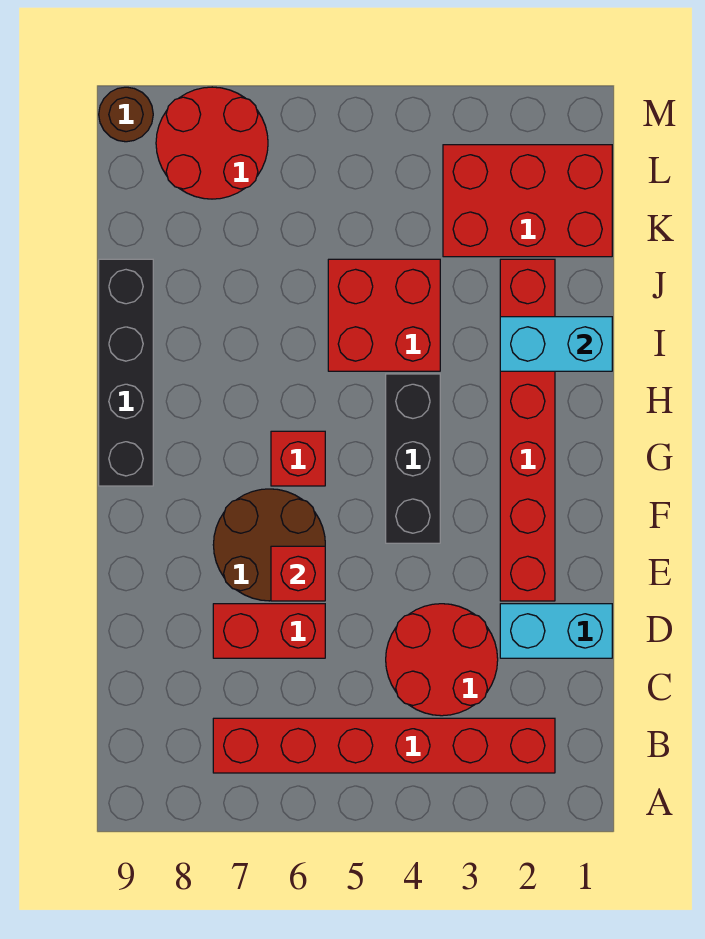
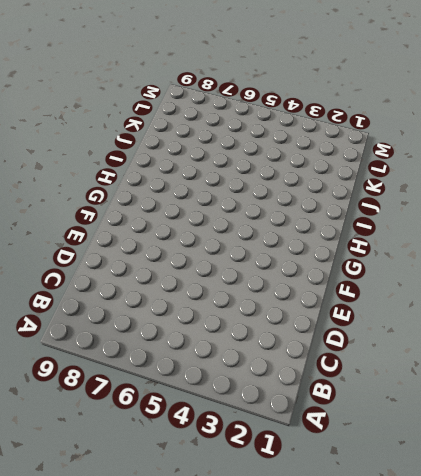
none -> red 1x6 brick [213,718,555,773]
none -> red 2x2 round brick [386,604,498,716]
none -> cyan 1x2 brick [500,604,612,658]

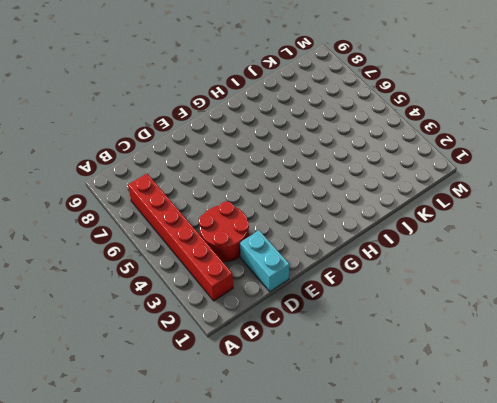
none -> red 1x2 brick [213,604,325,658]
none -> red 1x6 brick [500,259,555,601]
none -> brown 2x2 round brick [213,489,325,601]

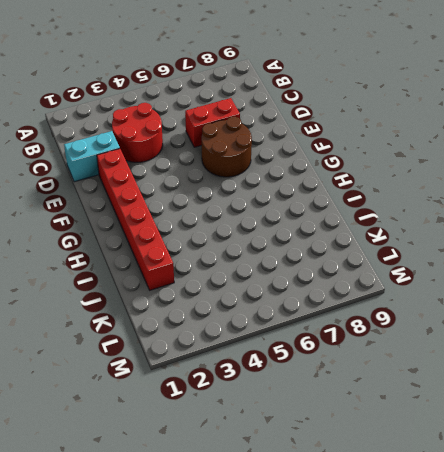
none -> red 1x6 brick [213,718,555,773]
none -> black 1x3 brick [386,374,440,543]
none -> red 1x1 brick [271,431,325,486]

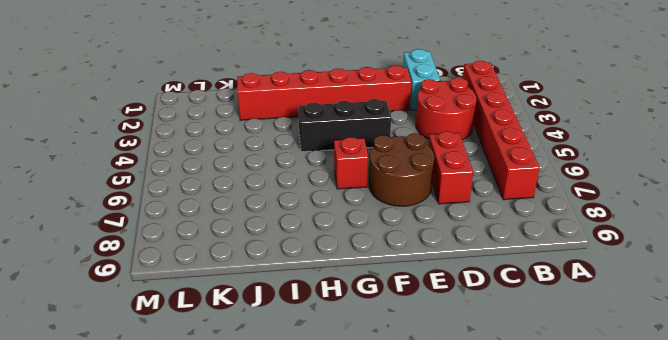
none -> black 1x4 brick [99,259,153,486]
none -> red 2x2 brick [328,259,440,371]
none -> red 2x3 brick [443,145,612,257]

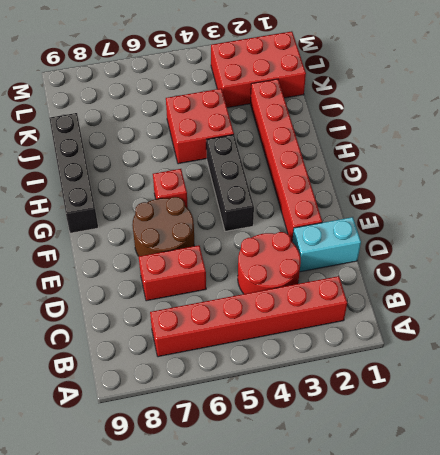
none -> red 2x2 round brick [156,87,268,199]
none -> brown 1x1 round brick [99,87,153,142]
none -> red 1x1 brick [271,546,325,601]

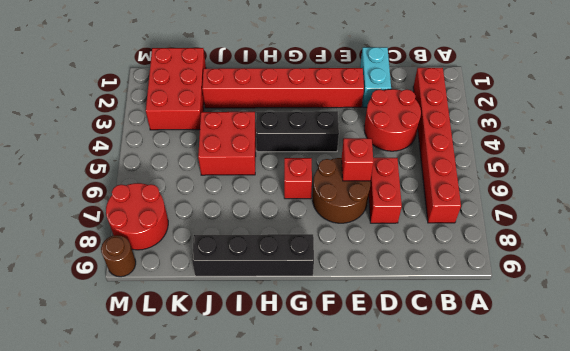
none -> cyan 1x2 brick [500,317,612,371]

